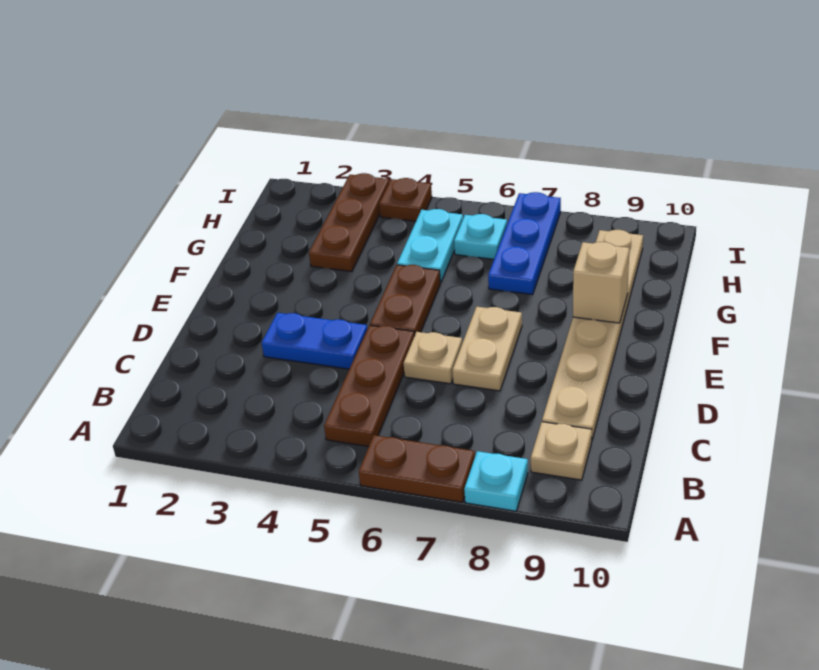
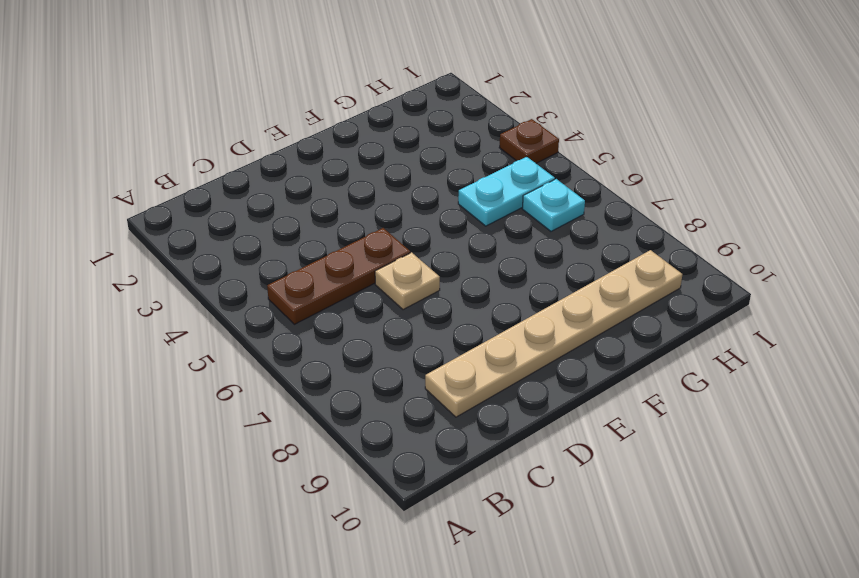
none -> brown 1x2 plate [359,435,475,502]
none -> cyan 1x1 plate [464,451,528,511]
none -> tan 1x1 plate [531,422,592,480]

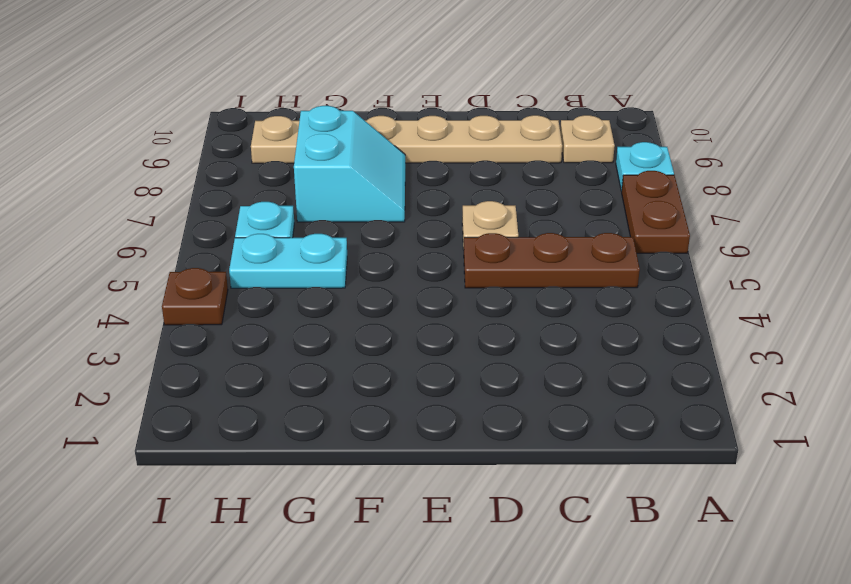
cyan 2x2 slope [294,106,405,222] -> blue 1x3 plate [488,192,561,295]
none -> blue 1x2 plate [262,313,367,369]
none -> tan 1x2 plate [452,307,522,391]
none -> brown 1x2 plate [370,265,440,336]

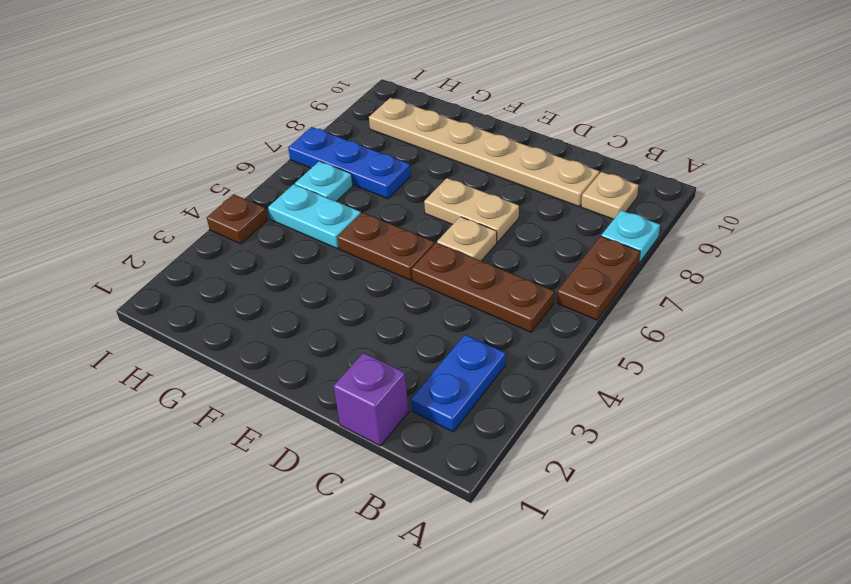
blue 1x2 plate [411,335,506,432] -> blue 1x2 plate moved to [262,313,367,369]
purple 1x1 brick [334,353,409,446] -> none
none -> brown 1x3 plate [309,173,389,272]
none -> tan 1x1 brick [573,242,629,323]

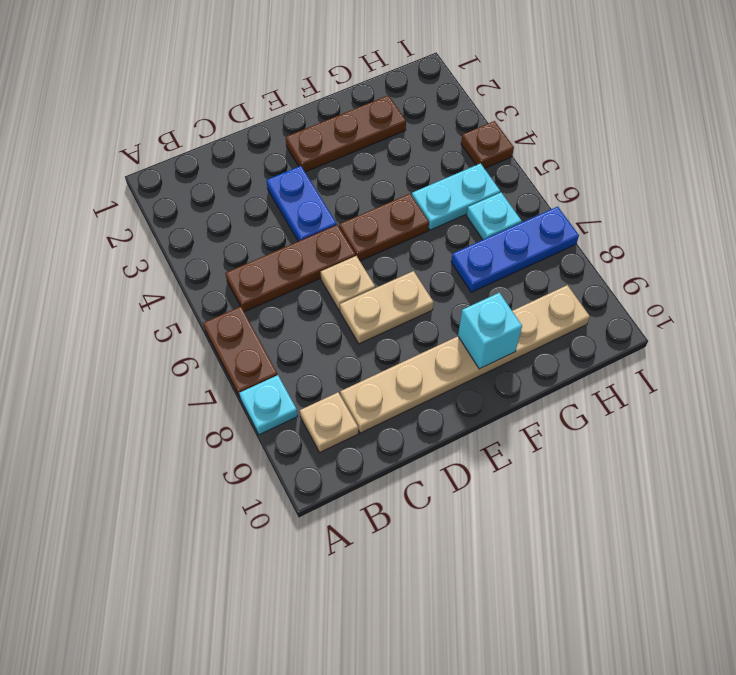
brown 1x3 plate [286,95,406,172] -> brown 1x3 plate moved to [309,173,389,272]
cyan 1x1 brick [458,293,522,369] -> tan 1x1 brick [573,242,629,323]

